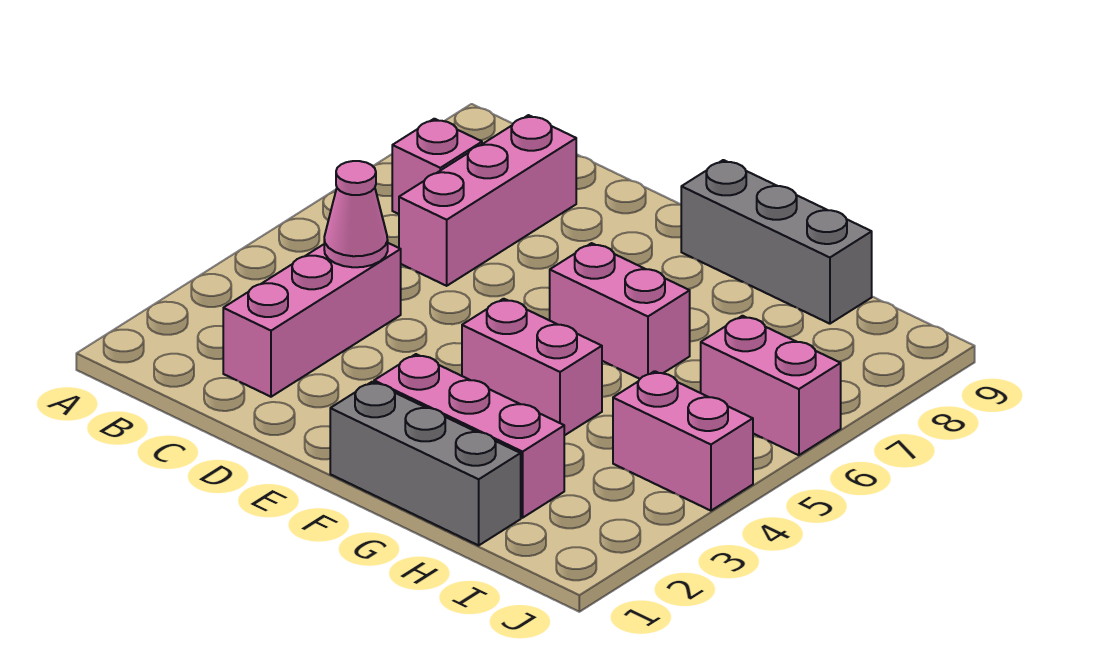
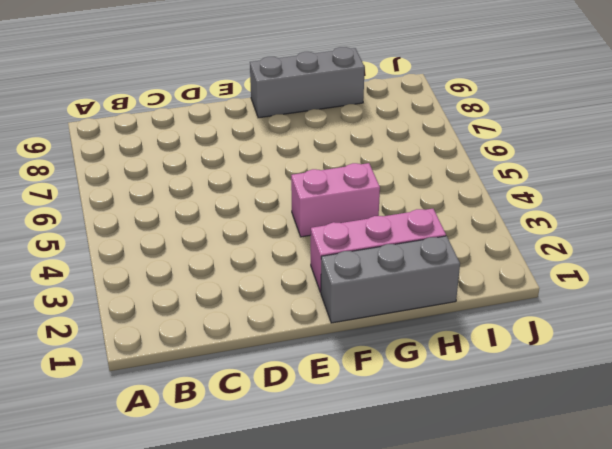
none -> pink 1x1 brick [392,119,482,214]
none -> pink 1x3 brick [223,243,401,397]

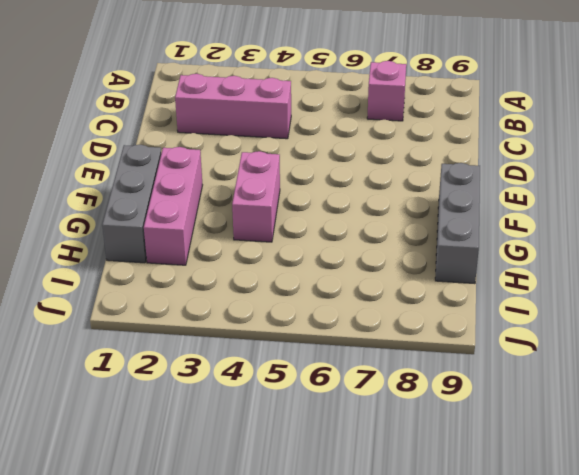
none -> pink 1x3 brick [399,115,576,286]
none -> pink 1x2 brick [550,243,690,379]

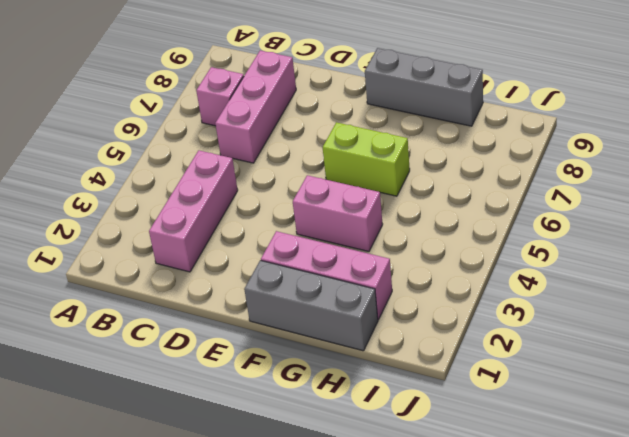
lime 1x2 brick [323,122,410,196] -> pink 1x2 brick [550,243,690,379]
none -> pink 1x2 brick [613,371,753,511]
none -> pink 1x2 brick [701,316,841,455]

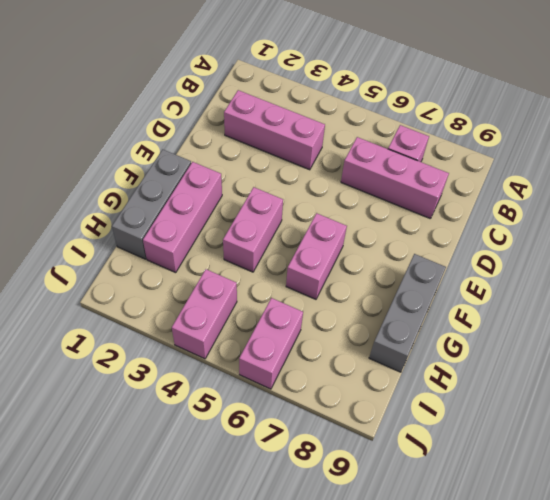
none -> pink 1x1 cone [324,161,388,267]

